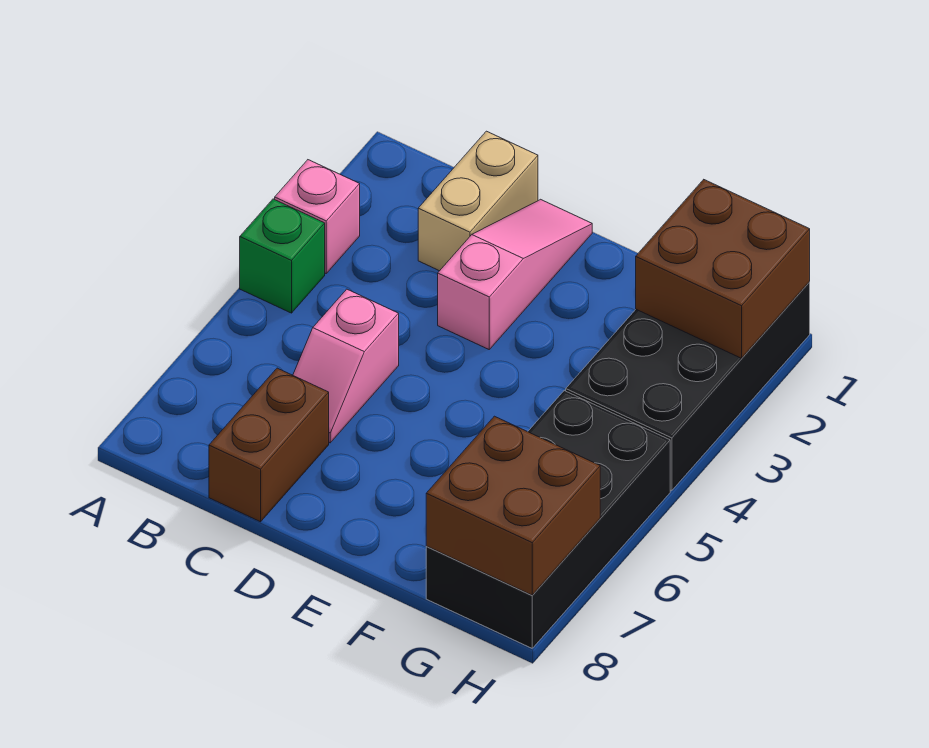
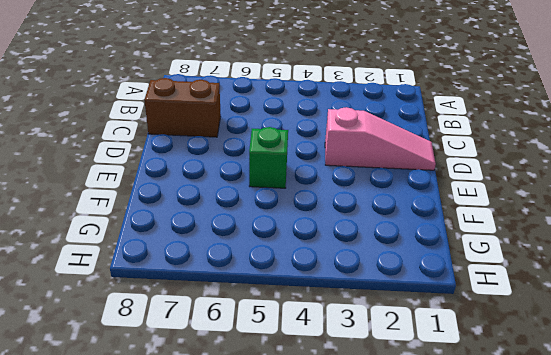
green 1x1 brick [249,127,288,188] -> green 1x1 brick moved to [240,199,325,313]
none -> pink 1x1 brick [275,160,360,273]
none -> tan 1x2 brick [418,131,538,271]

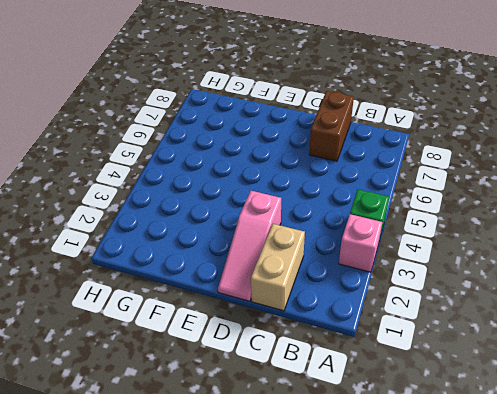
none -> pink 1x2 slope [293,289,399,443]
none -> black 2x4 brick [566,282,810,491]

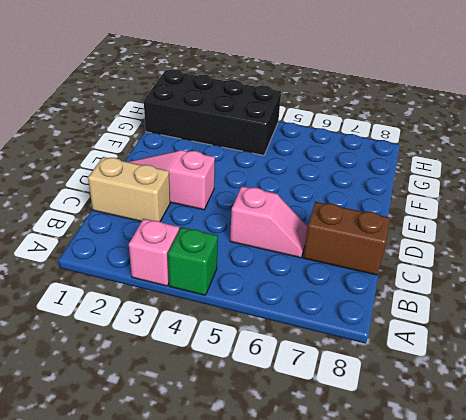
none -> black 2x4 brick [426,391,670,648]
none -> brown 2x2 brick [636,180,810,358]

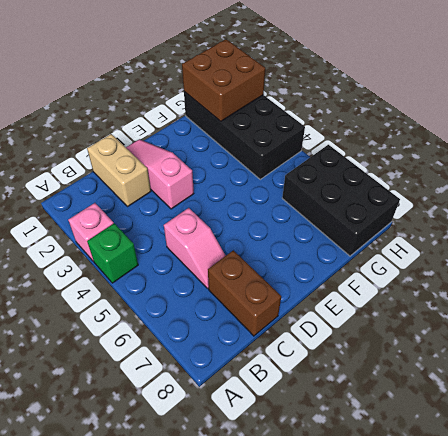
black 2x3 brick [282,145,400,256] -> black 2x4 brick [426,391,670,648]
none -> brown 2x2 brick [426,416,600,595]

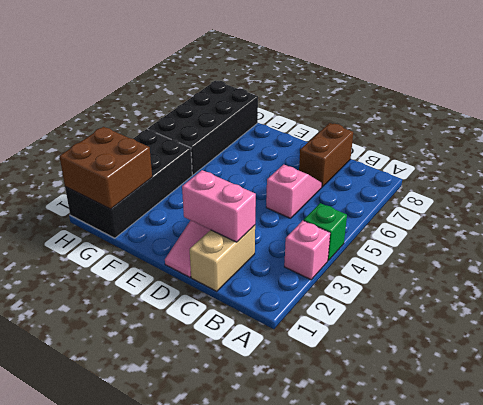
pink 1x2 brick [182,170,256,242] -> none
none -> brown 2x2 brick [426,416,600,595]

